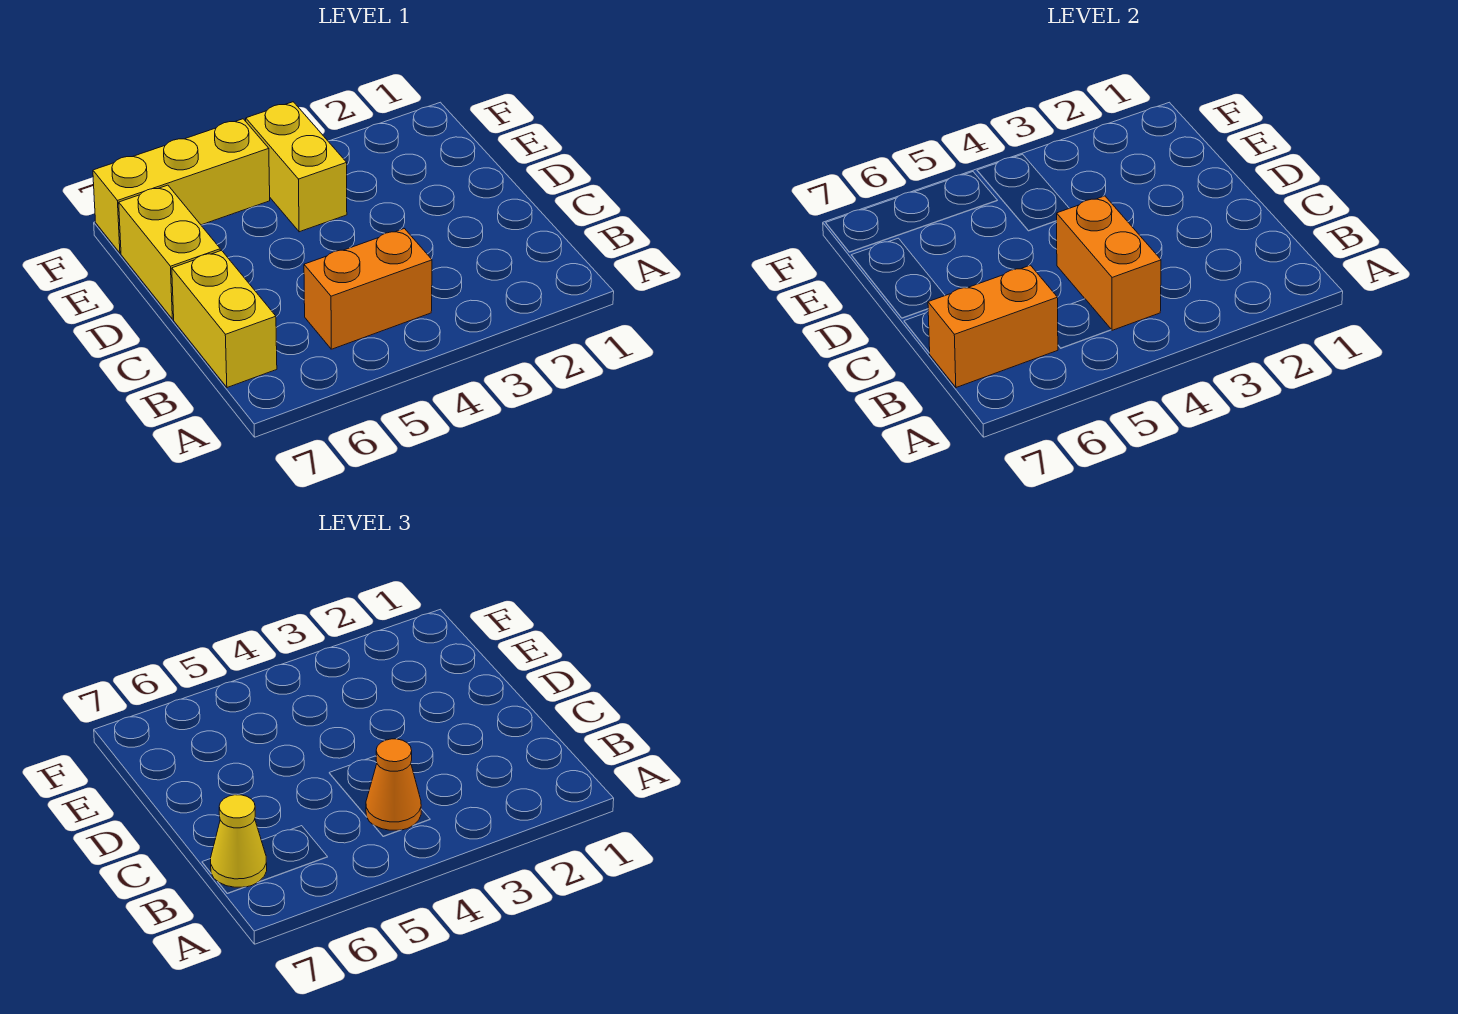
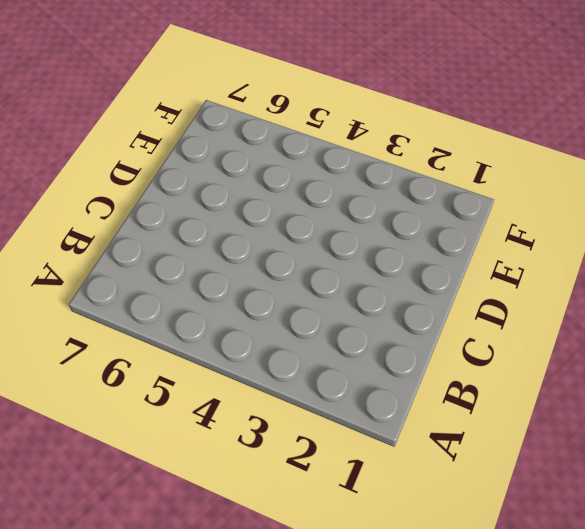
none -> orange 1x2 brick [304,229,432,349]
none -> yellow 1x2 brick [172,250,277,388]

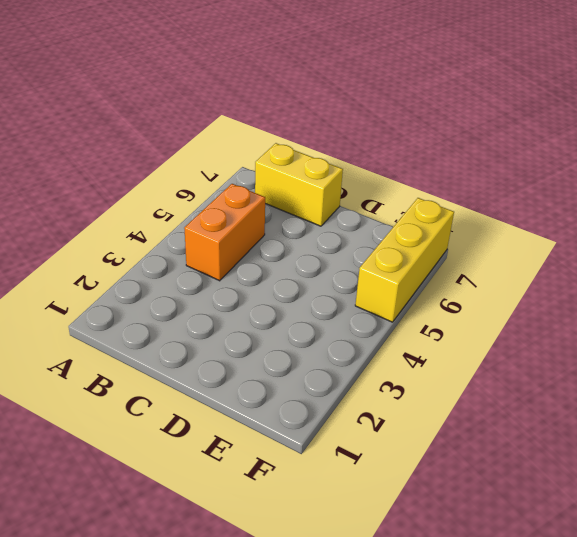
none -> yellow 1x2 brick [119,185,220,319]
none -> yellow 1x2 brick [246,102,347,232]

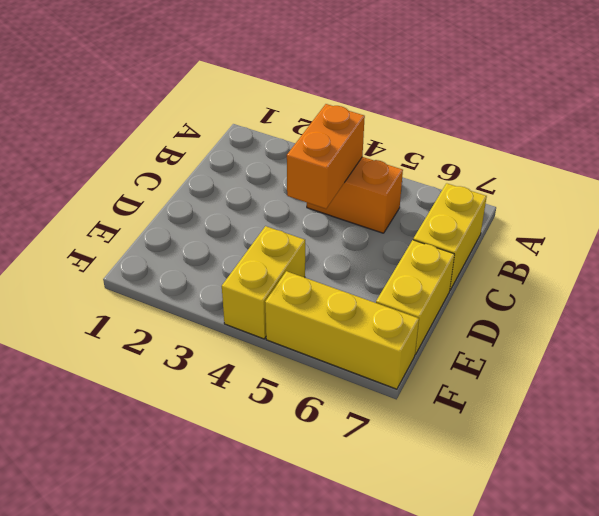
none -> orange 1x2 brick [928,265,1058,388]
none -> orange 1x1 cone [366,739,421,830]

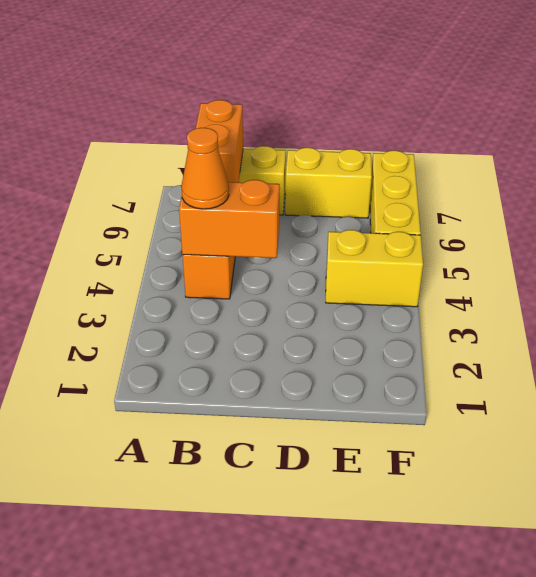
none -> yellow 1x1 cone [211,795,267,887]

